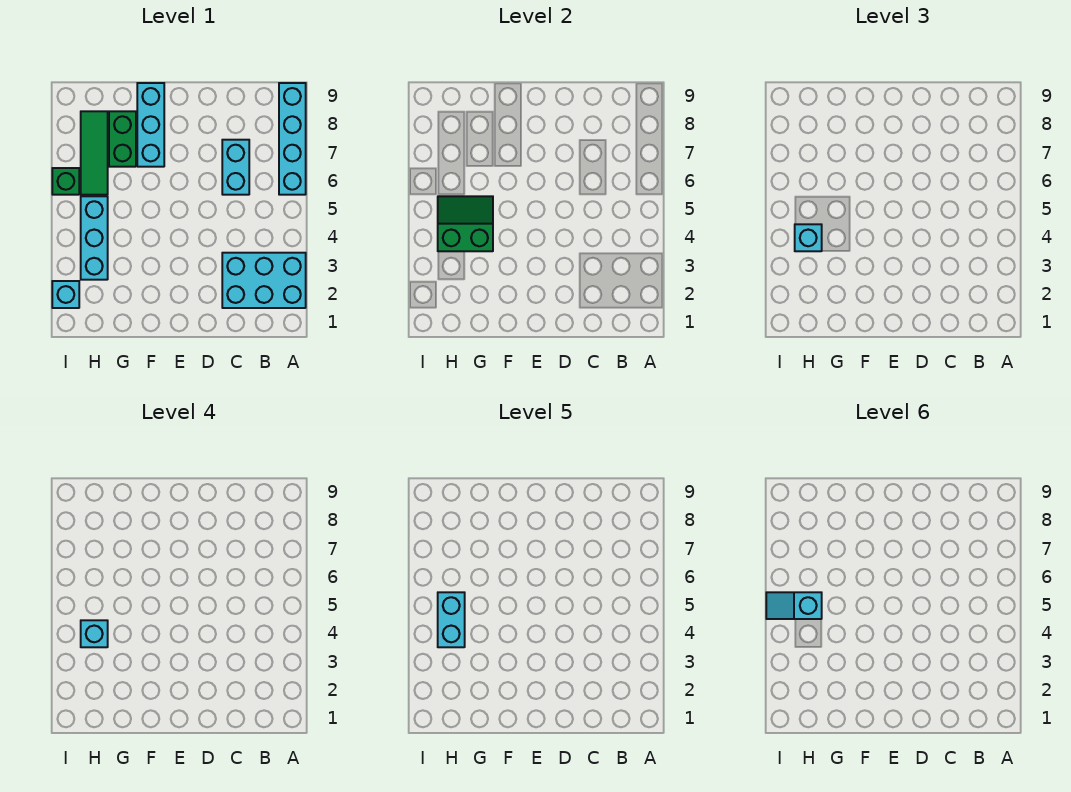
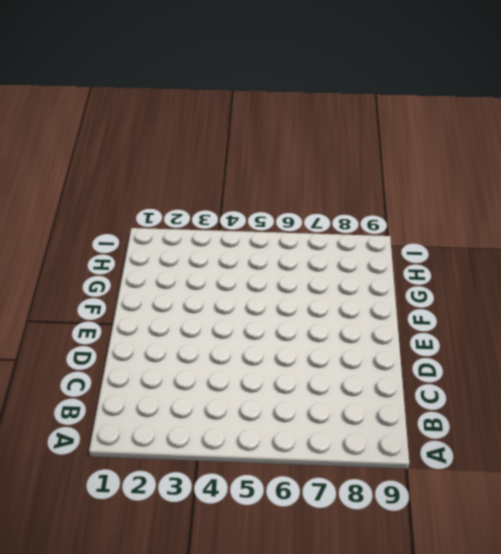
none -> cyan 2x3 brick [222,253,306,308]
none -> cyan 1x4 brick [279,83,306,195]
none -> cyan 1x2 brick [222,140,249,195]

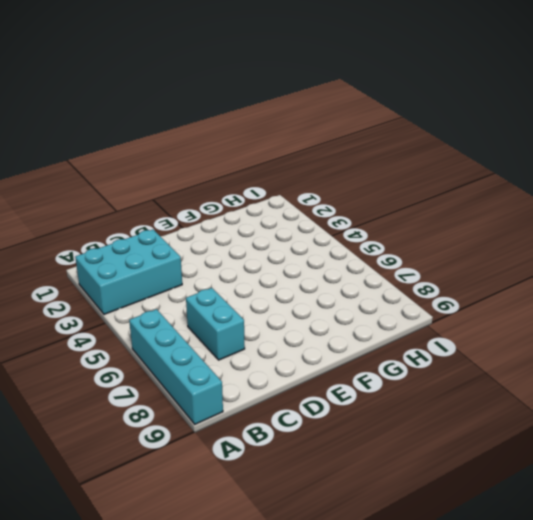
none -> cyan 1x3 brick [137,83,164,167]
none -> green 1x2 brick [109,111,136,167]
none -> cyan 1x3 brick [81,196,108,280]

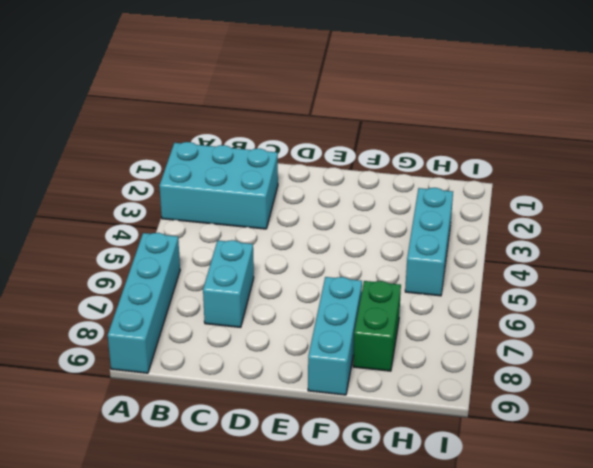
none -> green 1x3 tile [81,111,108,195]
none -> cyan 1x1 brick [52,281,79,308]
none -> green 1x1 brick [52,168,79,195]

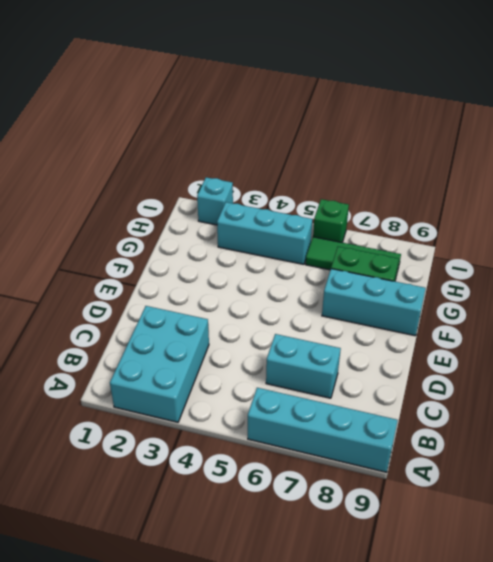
none -> green 2x2 slope [438,196,493,251]
none -> cyan 1x1 brick [795,224,822,251]
none -> cyan 1x1 brick [81,620,108,647]

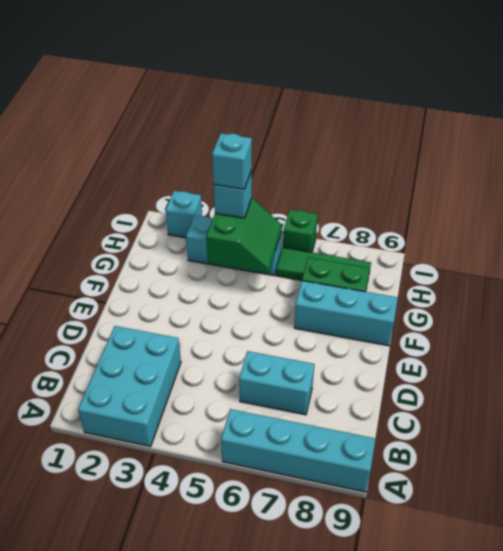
none -> cyan 1x2 brick [438,592,465,647]
none -> cyan 1x2 slope [766,592,822,619]

